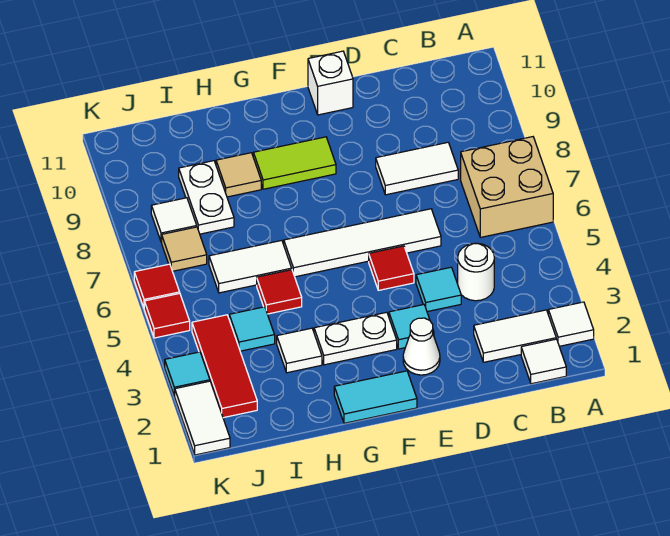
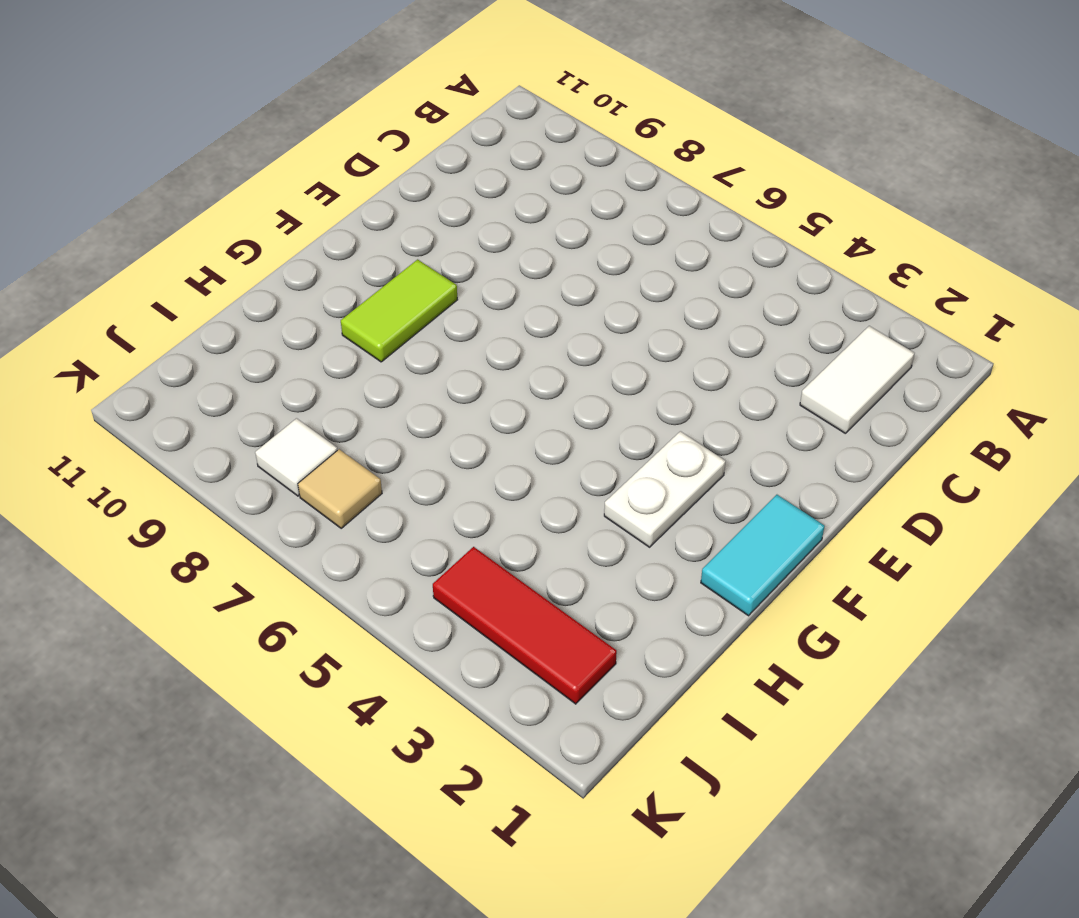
none -> white 1x1 tile [548,302,594,346]
none -> tan 2x2 brick [461,137,553,237]
none -> white 1x1 tile [521,339,566,384]

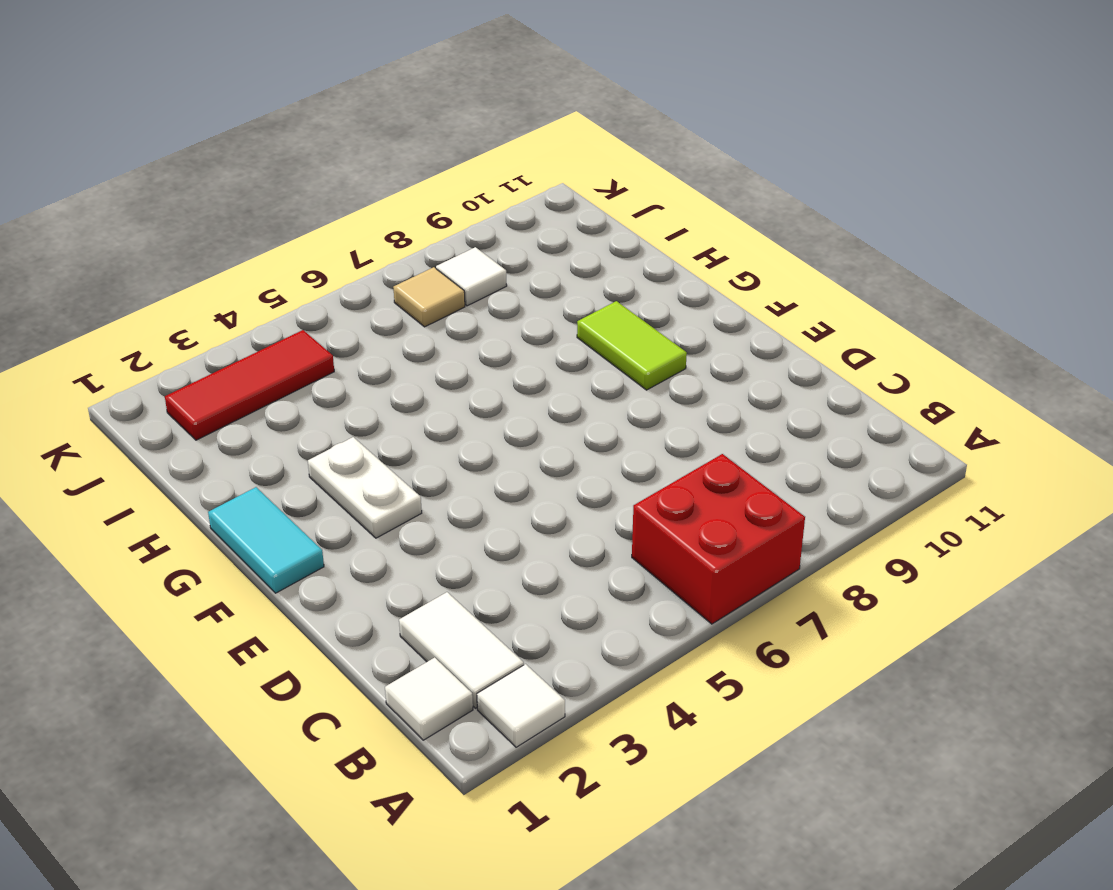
red 2x2 brick [632,454,805,624] -> tan 2x2 brick [461,137,553,237]
none -> white 1x1 round brick [458,243,494,301]
none -> white 1x2 tile [376,142,458,195]
none -> cyan 1x1 tile [416,267,461,312]

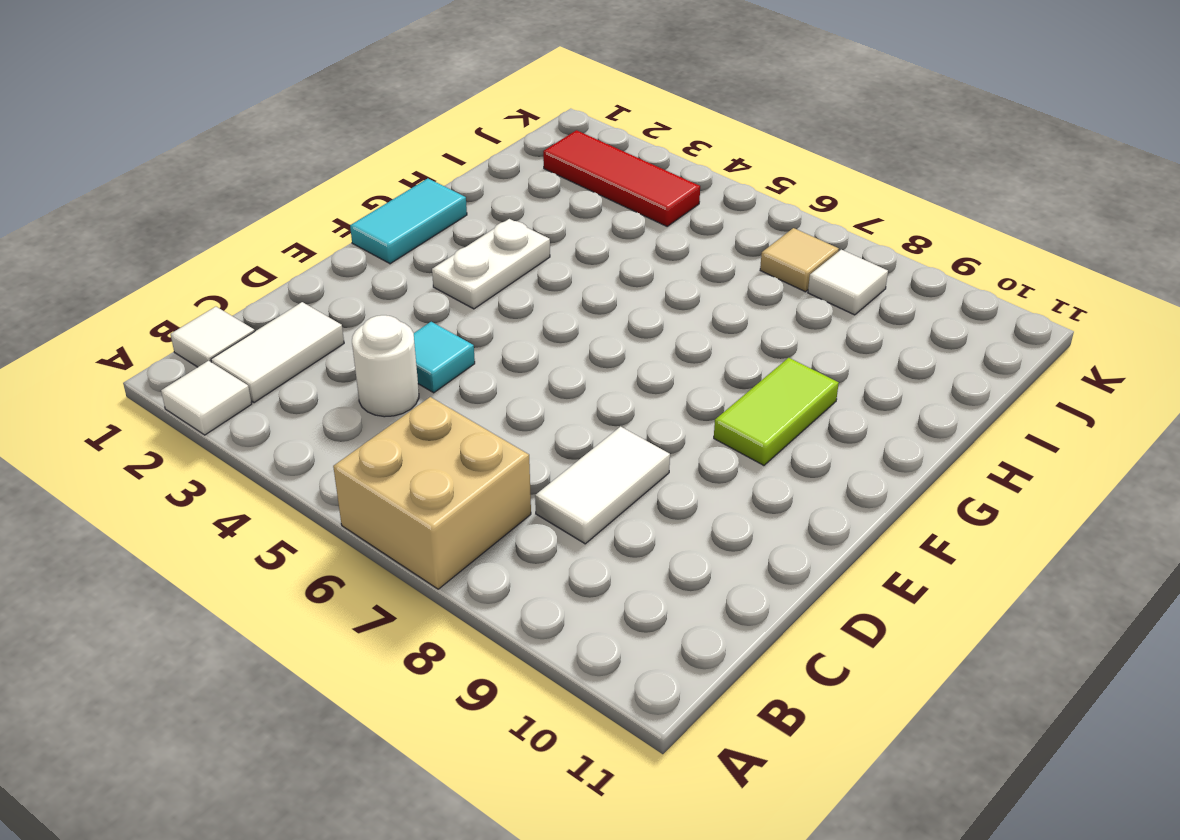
none -> white 1x4 tile [284,209,441,277]
none -> white 1x1 cone [403,318,440,375]
none -> cyan 1x1 tile [389,305,434,349]

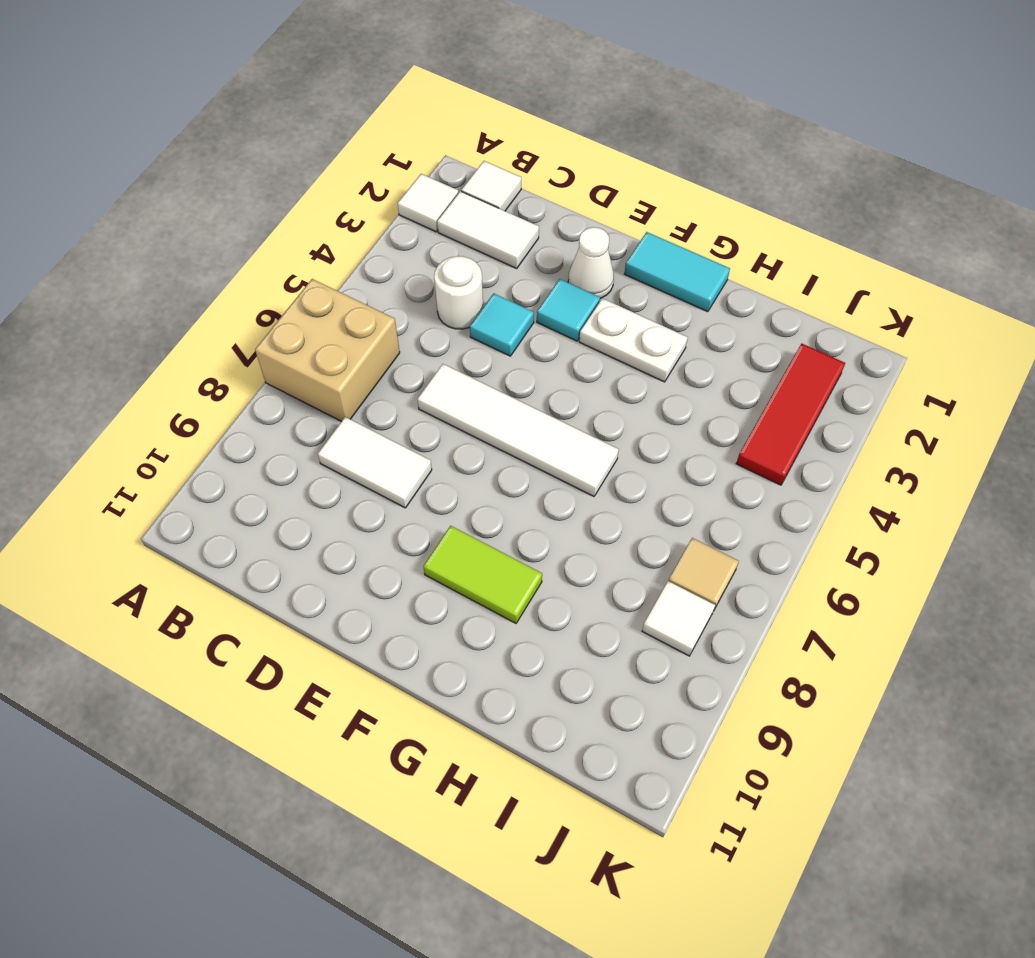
none -> red 1x1 tile [369,246,414,290]
none -> white 1x1 brick [308,51,353,115]
none -> white 1x1 tile [277,328,322,373]

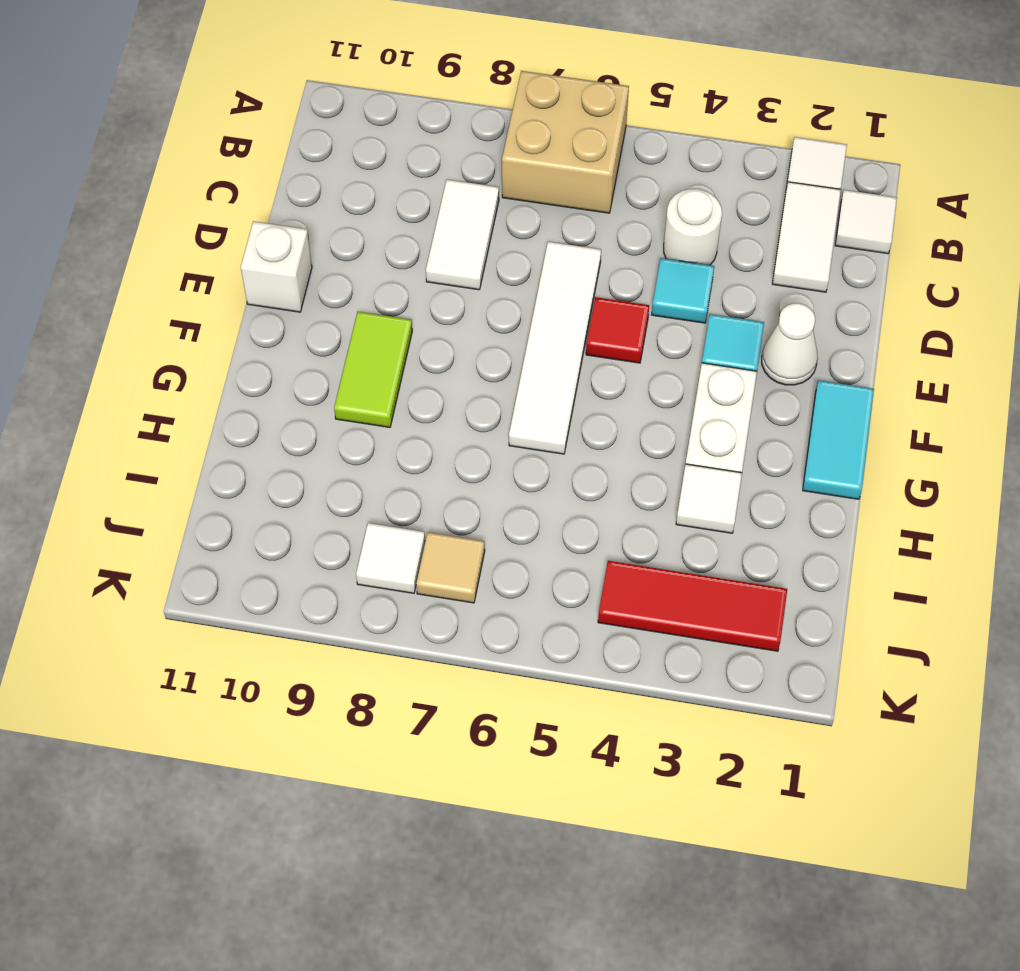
none -> red 1x1 tile [257,270,302,314]
none -> white 1x2 tile [209,240,292,293]
none -> tan 1x1 tile [216,153,261,197]

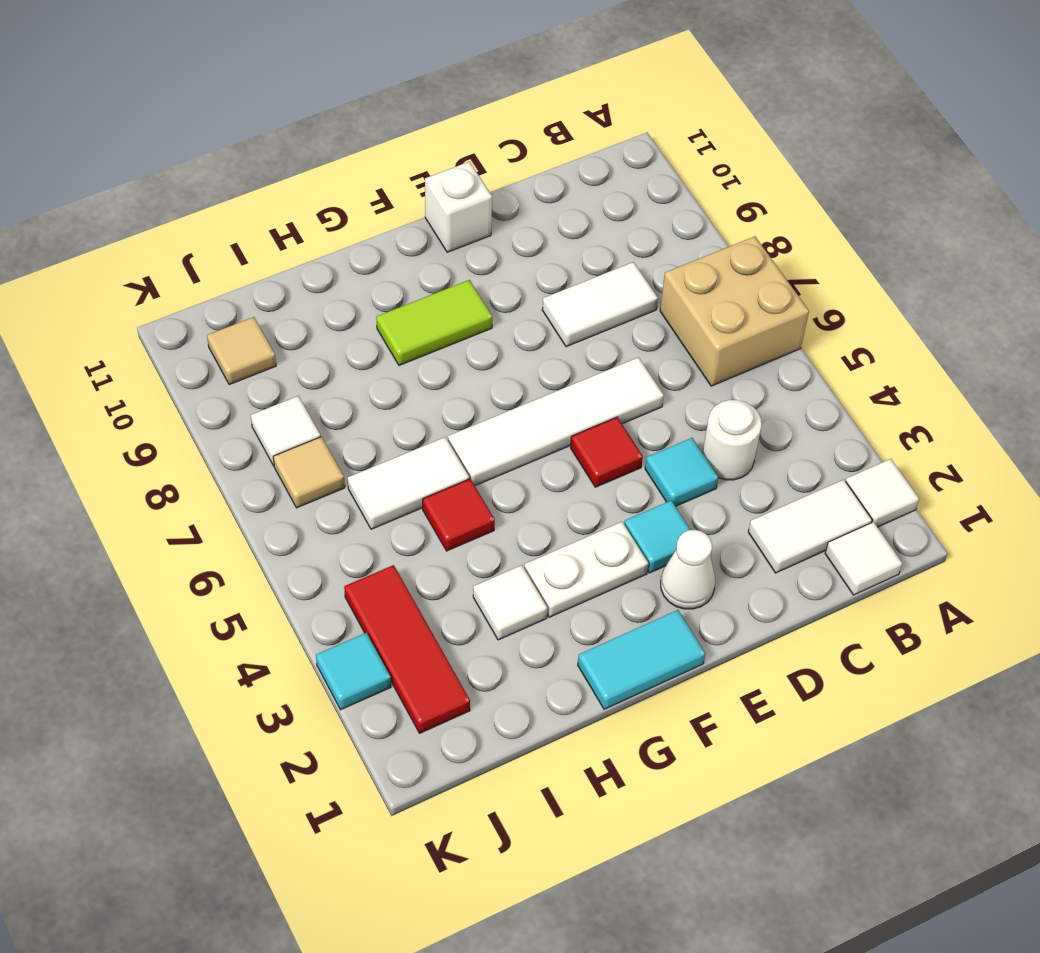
tan 1x1 tile [207,317,276,385] -> tan 1x1 tile moved to [216,153,261,197]
none -> cyan 1x1 tile [229,307,275,351]
none -> white 1x2 plate [179,161,234,234]
none -> white 1x2 tile [174,381,230,455]

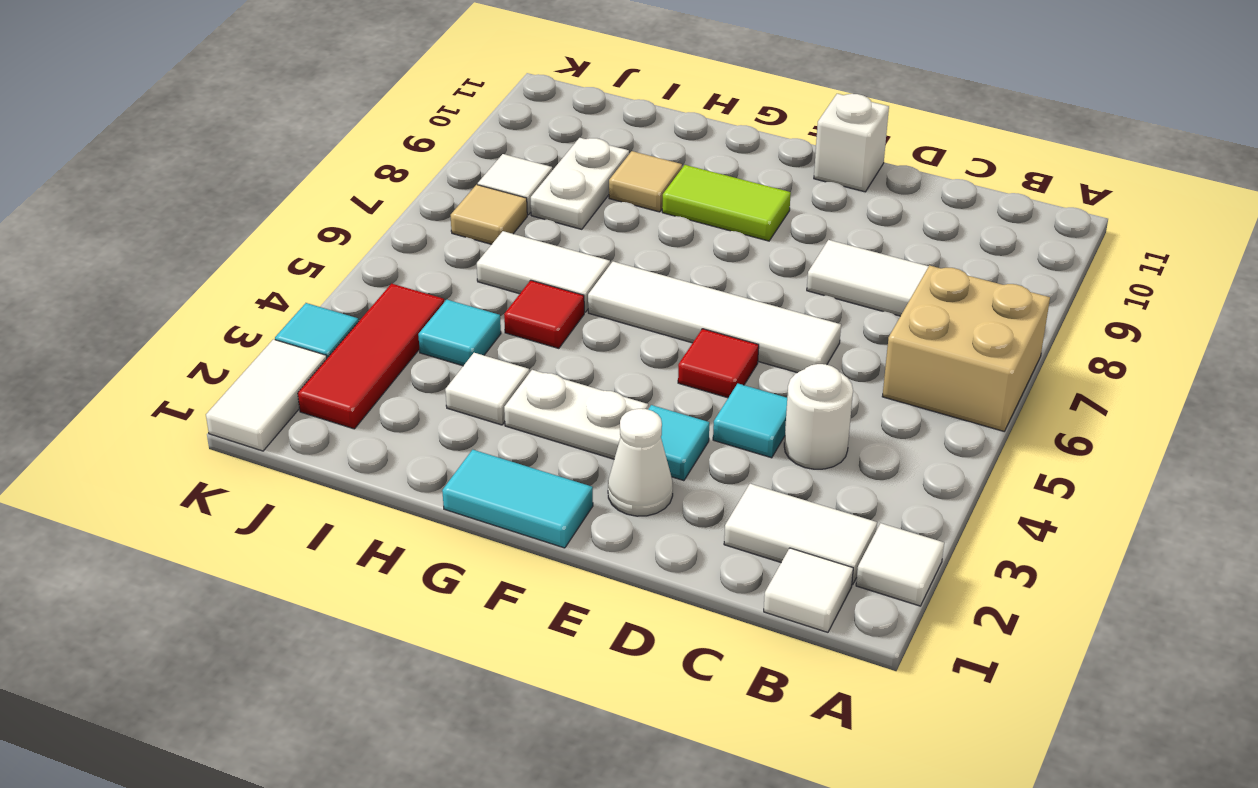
none -> red 1x1 tile [144,293,190,338]
none -> red 1x1 tile [134,264,180,307]

